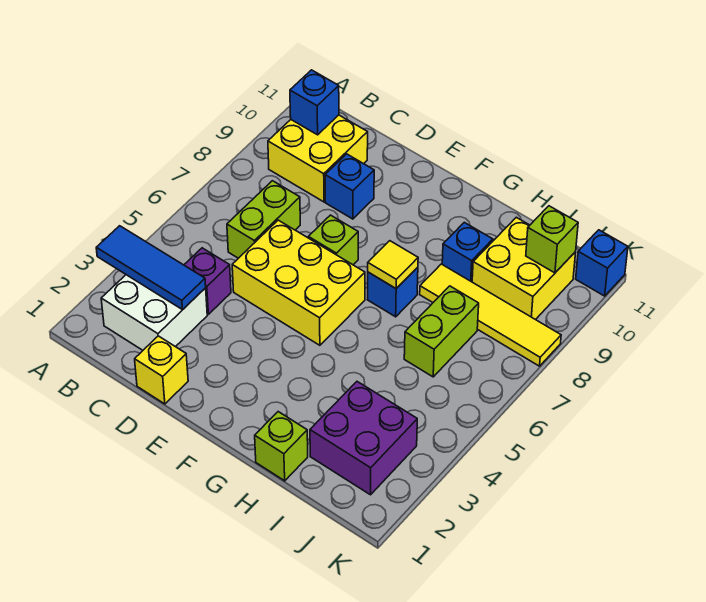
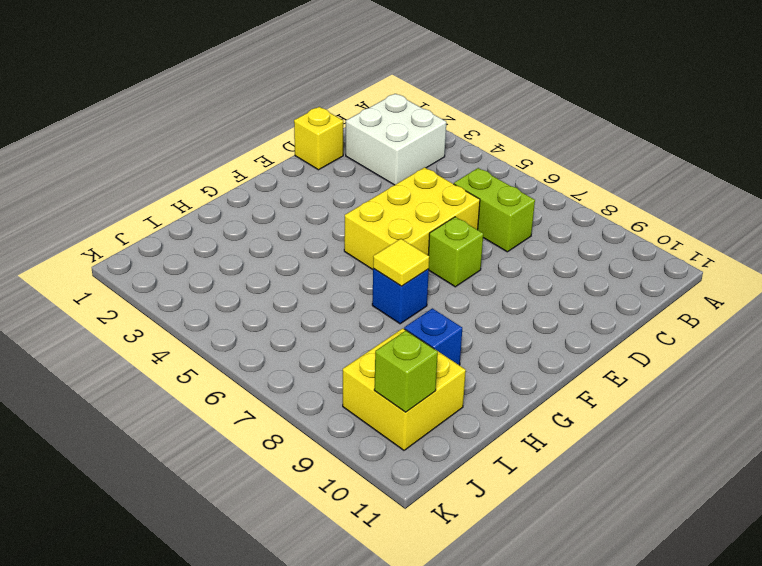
none -> yellow 2x2 brick [268,115,368,202]
none -> purple 1x1 brick [184,248,231,314]
none -> blue 1x1 brick [325,154,374,219]

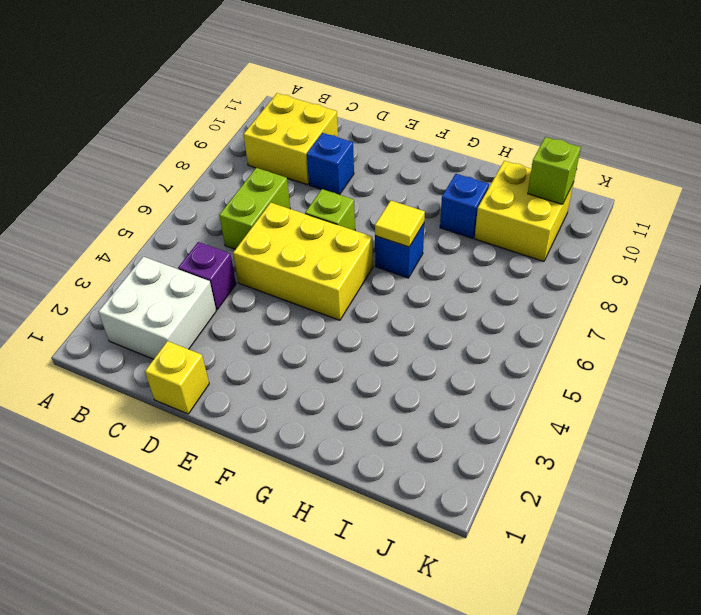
none -> lime 1x1 brick [255,412,308,481]
none -> yellow 1x4 tile [420,264,561,366]
none -> purple 2x2 brick [310,382,417,495]

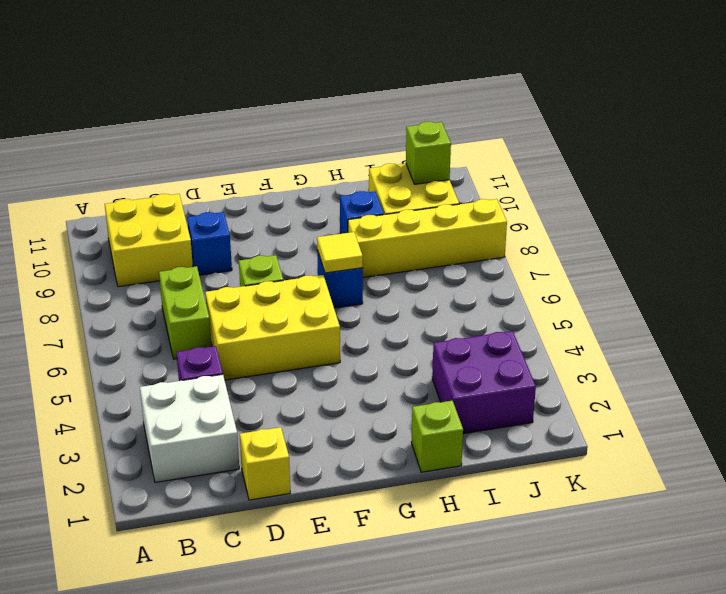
yellow 1x4 brick [348,199,507,278] -> yellow 1x4 tile [420,264,561,366]
none -> lime 1x2 brick [404,286,479,377]
none -> blue 1x1 brick [576,230,628,296]
none -> blue 1x3 tile [96,226,206,310]

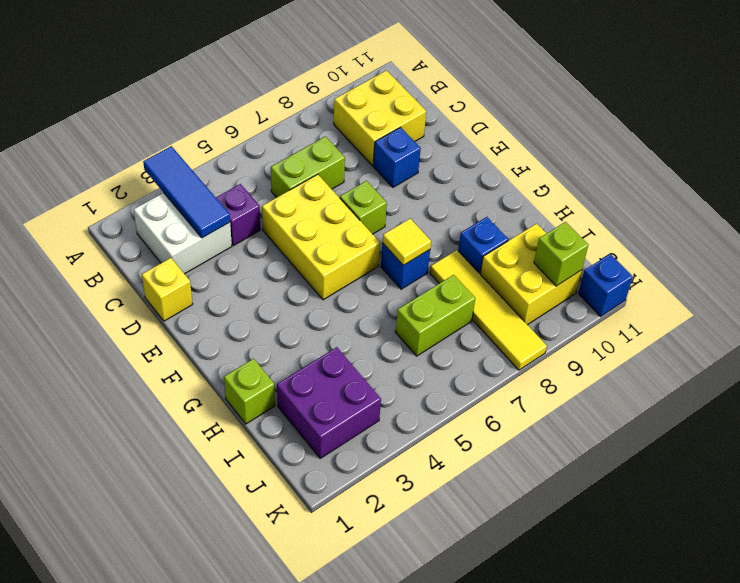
none -> blue 1x1 brick [290,70,339,135]

